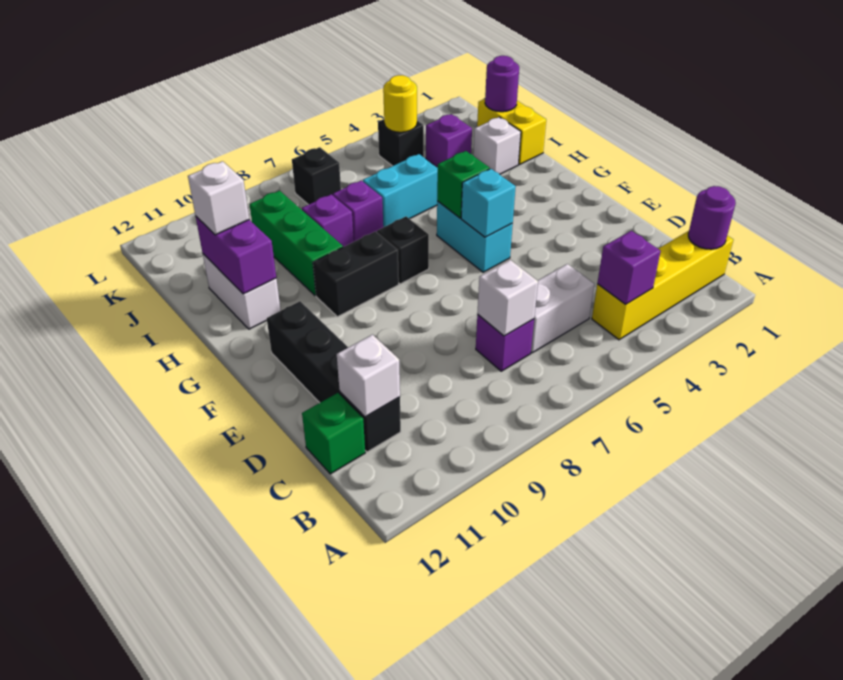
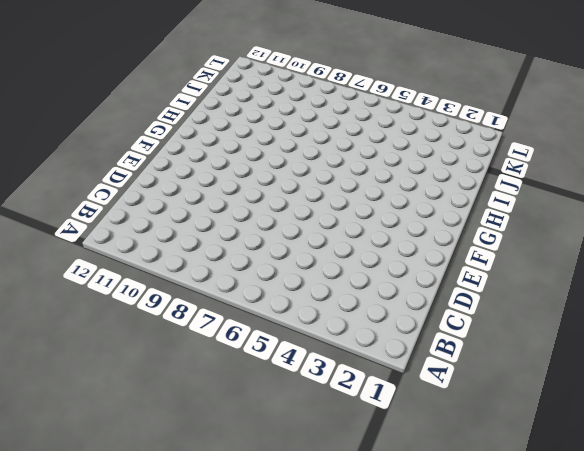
none -> yellow 1x4 brick [592,231,733,340]
none -> white 1x2 brick [531,264,594,353]
none -> purple 1x1 brick [476,315,534,371]

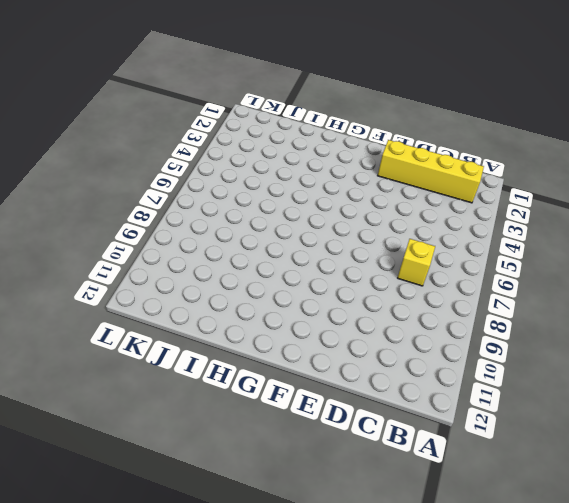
yellow 1x4 brick [378,140,484,203] -> yellow 1x4 brick turned to [592,231,733,340]
yellow 1x1 brick [398,239,435,286] -> purple 1x1 brick [476,315,534,371]
none -> white 1x2 brick [531,264,594,353]
none -> black 1x4 brick [267,301,401,452]
none -> green 1x1 brick [302,393,365,474]

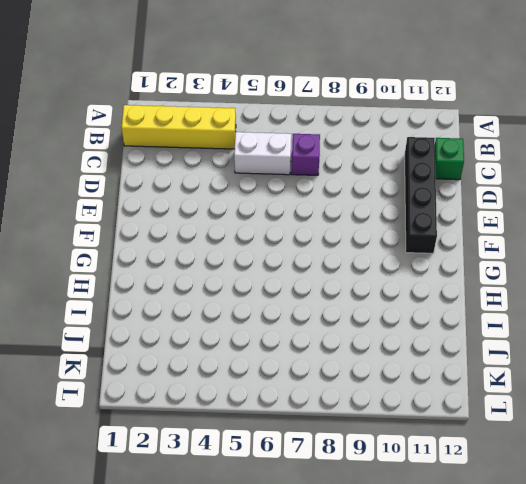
none -> cyan 1x2 brick [437,201,513,272]
none -> black 1x1 brick [377,217,429,284]
none -> black 1x2 brick [313,231,399,317]

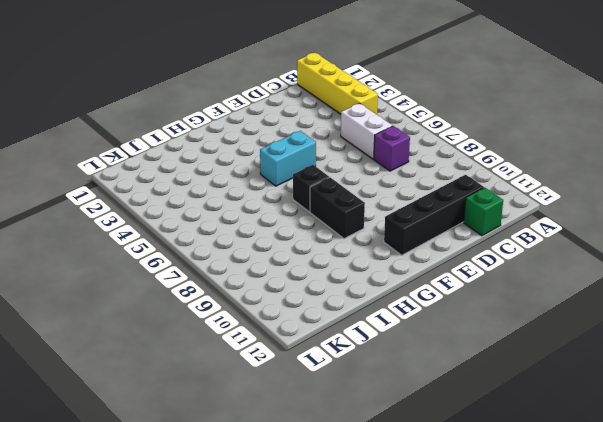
none -> green 1x3 brick [249,191,343,296]
none -> white 1x2 brick [203,254,281,329]
none -> yellow 1x2 brick [477,99,546,164]

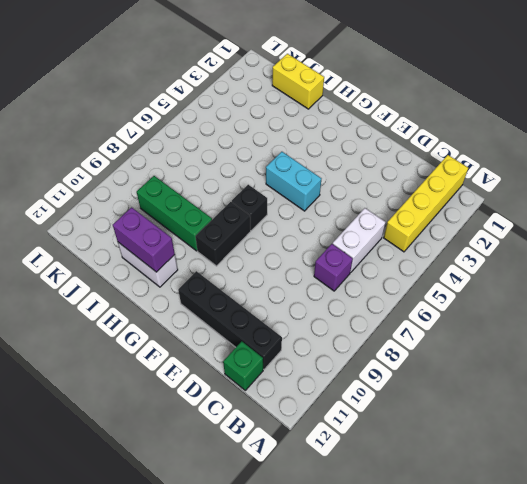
none -> white 1x1 brick [473,117,521,174]
none -> cyan 1x2 brick [363,154,438,227]
none -> purple 1x1 brick [333,180,383,242]

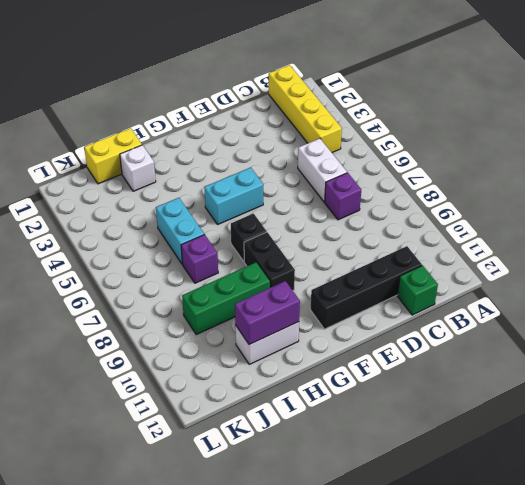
none -> purple 1x1 brick [302,194,354,247]
none -> purple 1x1 brick [426,114,472,168]
none -> black 1x1 brick [378,119,424,166]

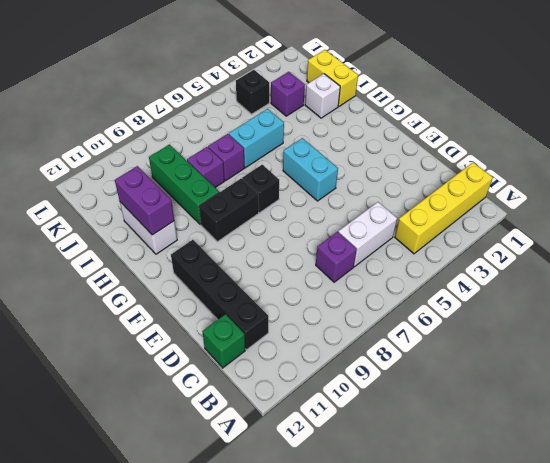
none -> black 1x1 brick [292,147,341,205]
none -> purple 1x1 round brick [688,186,736,249]
none -> purple 1x1 brick [597,231,661,305]

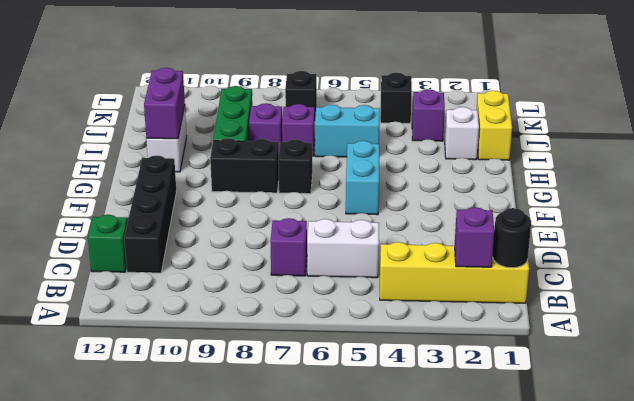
black 1x1 round brick [492,208,531,268] -> purple 1x1 round brick [688,186,736,249]
purple 1x1 brick [455,207,494,267] -> purple 1x1 brick moved to [597,231,661,305]
none -> white 1x1 brick [477,260,538,336]
none -> white 1x1 brick [337,335,400,417]
none -> cyan 1x1 brick [461,169,516,237]

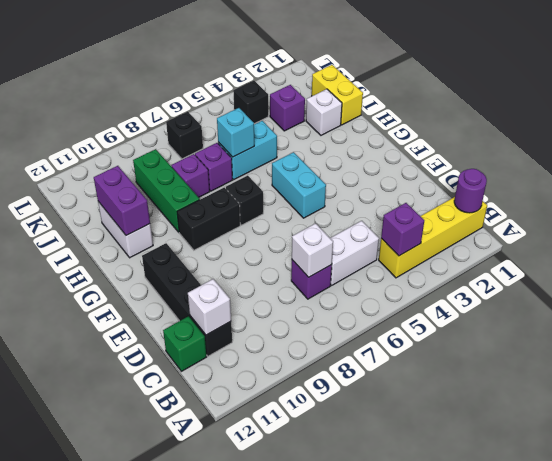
cyan 1x1 brick [217,108,254,157] -> cyan 1x1 brick moved to [461,169,516,237]
none -> green 1x1 brick [437,151,490,218]
none -> purple 1x1 round brick [485,56,519,112]
none -> yellow 1x1 round brick [383,75,417,132]

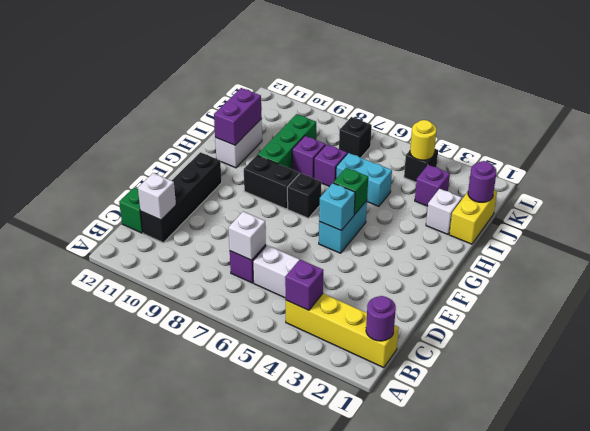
none -> white 1x1 brick [188,161,249,235]

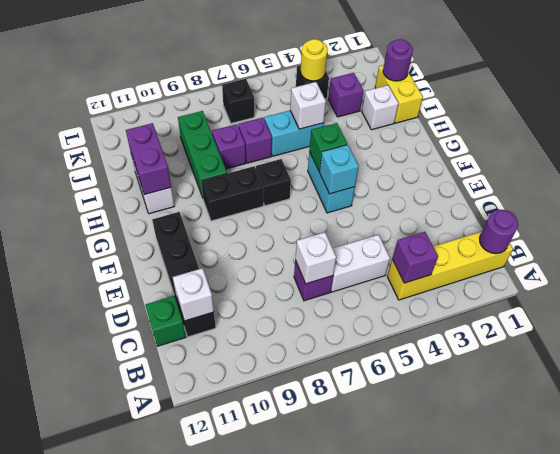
white 1x1 brick [290,82,326,129] -> white 1x1 brick moved to [188,161,249,235]

